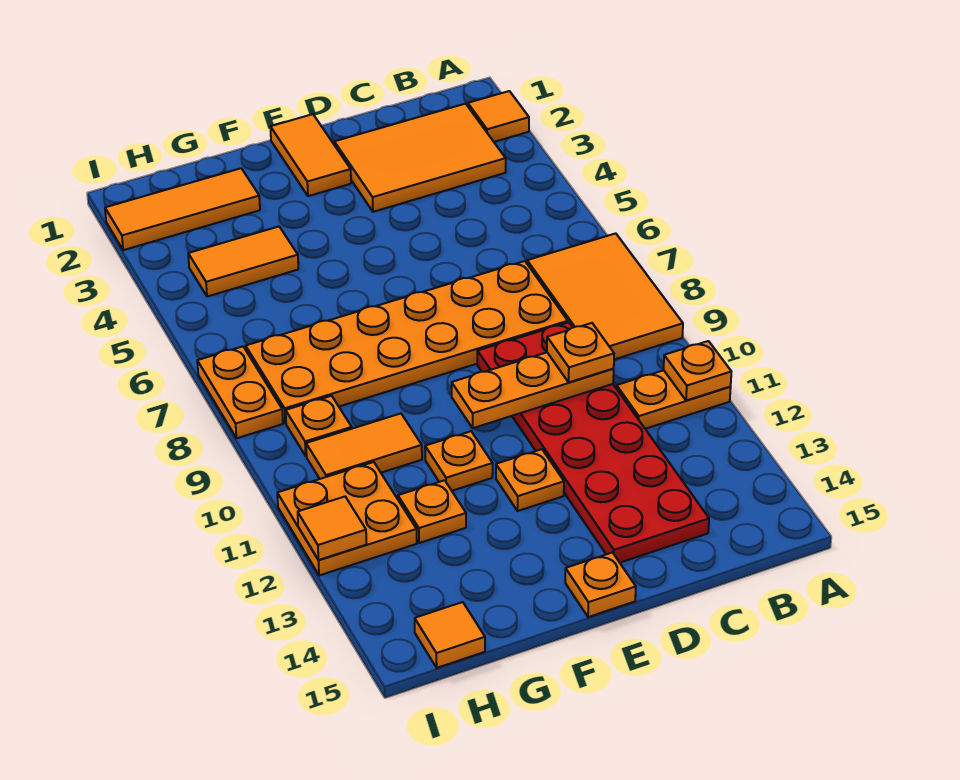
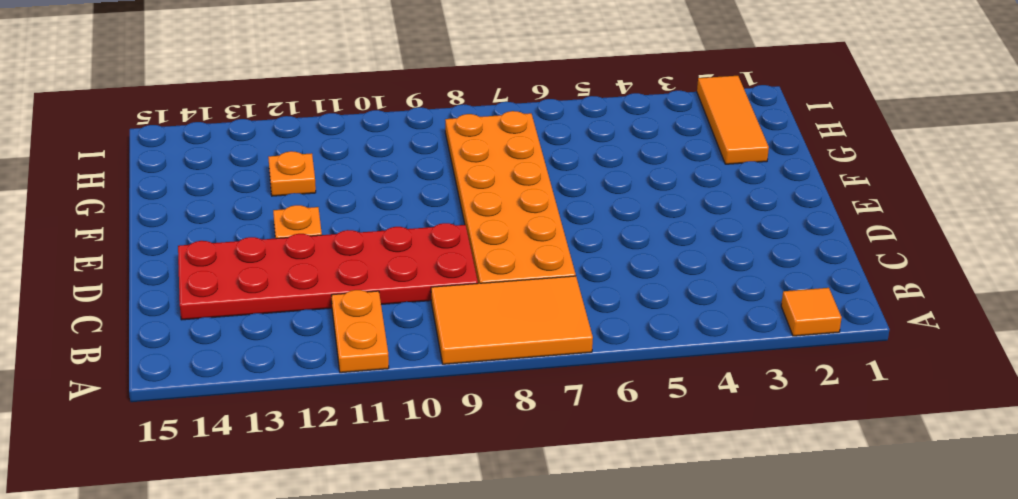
none -> orange 2x3 tile [334,104,506,212]
none -> orange 1x2 tile [270,114,351,196]
none -> orange 1x1 plate [565,553,636,617]

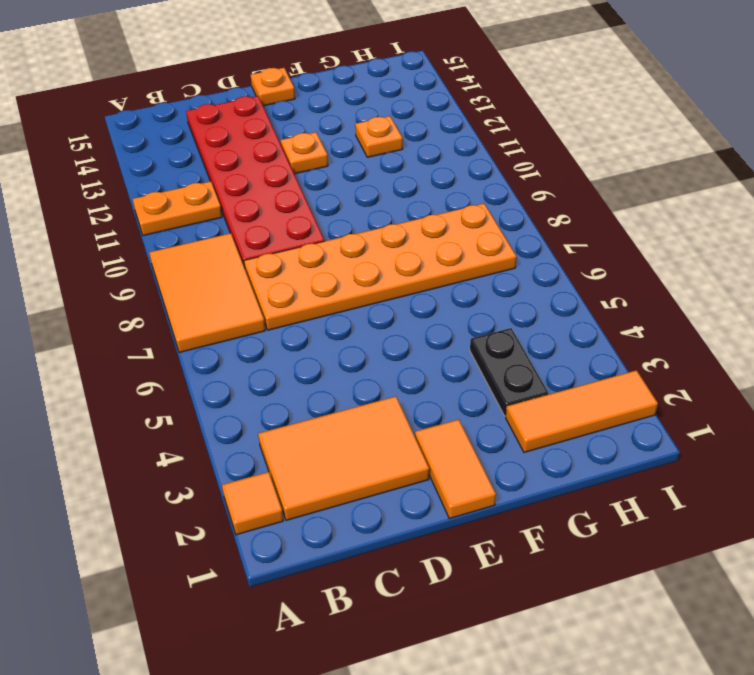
black 1x2 plate [470,328,548,416] -> orange 1x2 tile [188,227,298,297]
none -> orange 1x1 plate [425,431,493,491]
none -> orange 1x2 tile [306,414,422,479]
none -> orange 1x1 plate [286,396,352,456]

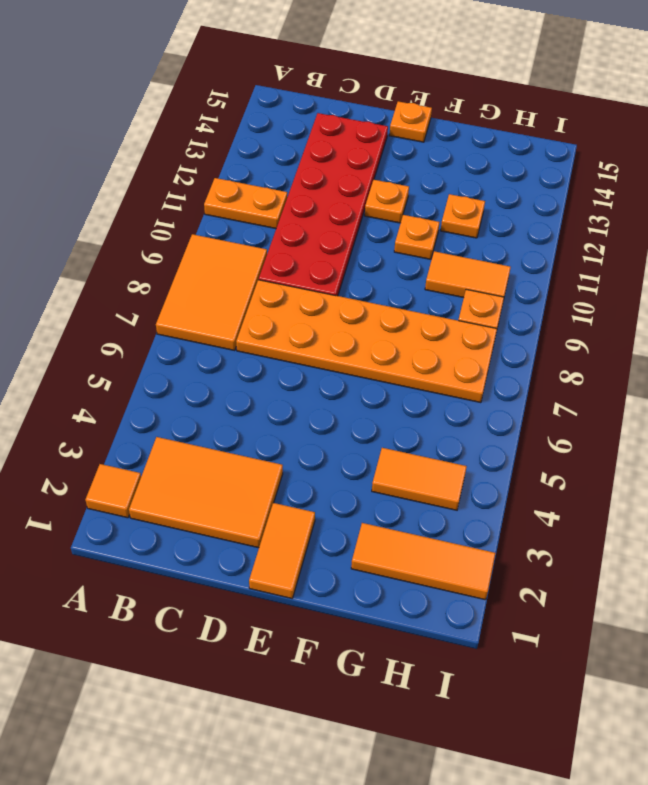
none -> orange 2x2 plate [277,462,417,575]
none -> orange 1x1 tile [415,602,485,668]
none -> orange 1x2 plate [197,347,283,438]

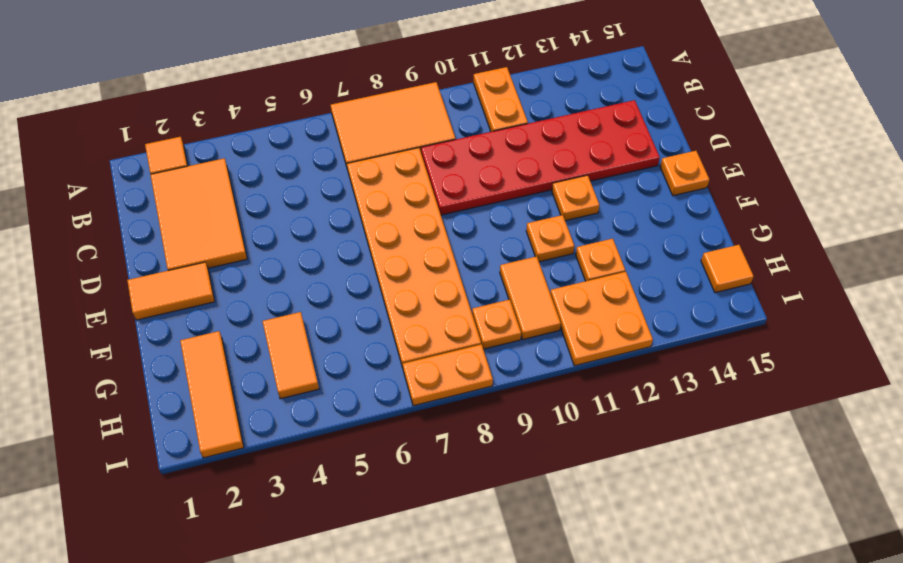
none -> orange 1x1 plate [664,341,731,401]
none -> orange 1x3 plate [452,352,614,428]
none -> orange 1x1 tile [298,497,366,560]

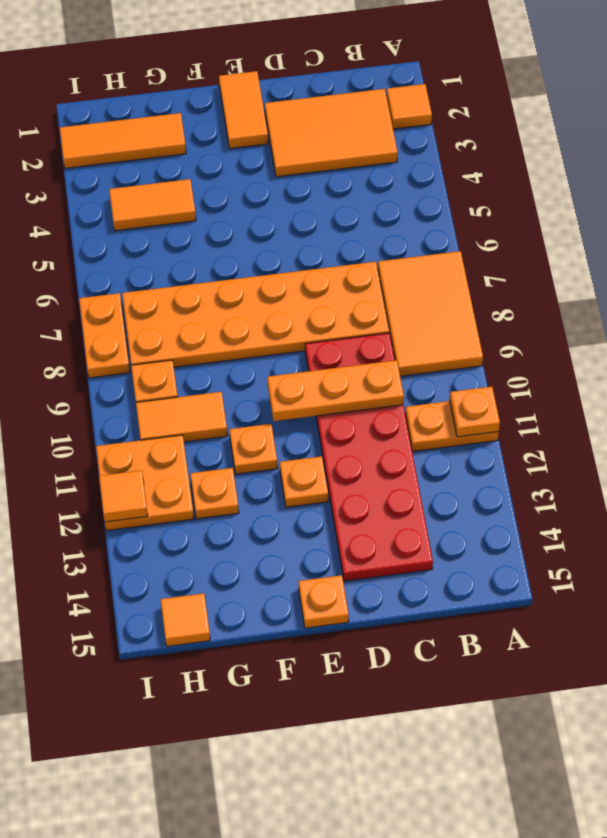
none -> orange 1x1 plate [547,323,614,382]

